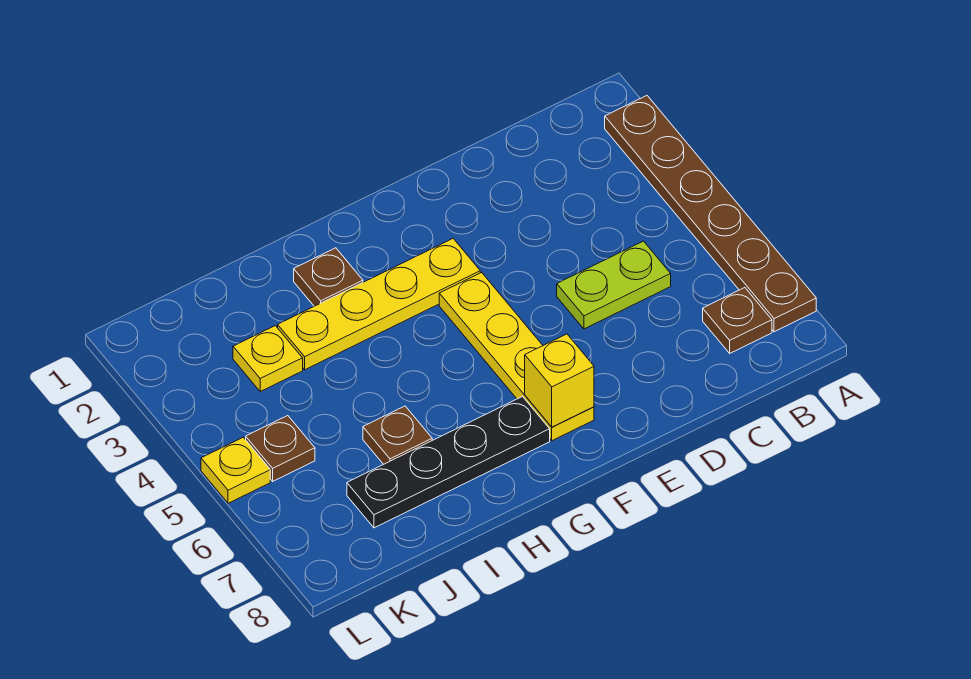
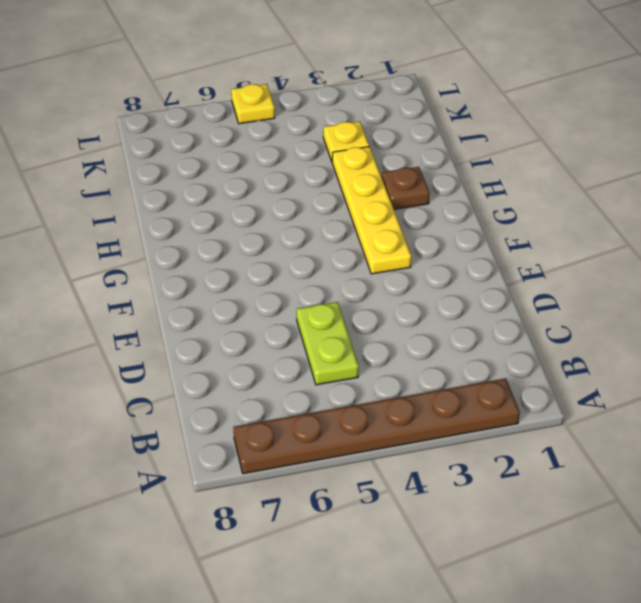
none -> brown 1x1 plate [703,288,772,353]
none -> yellow 1x4 plate [439,272,594,441]
none -> black 1x4 plate [347,397,550,528]

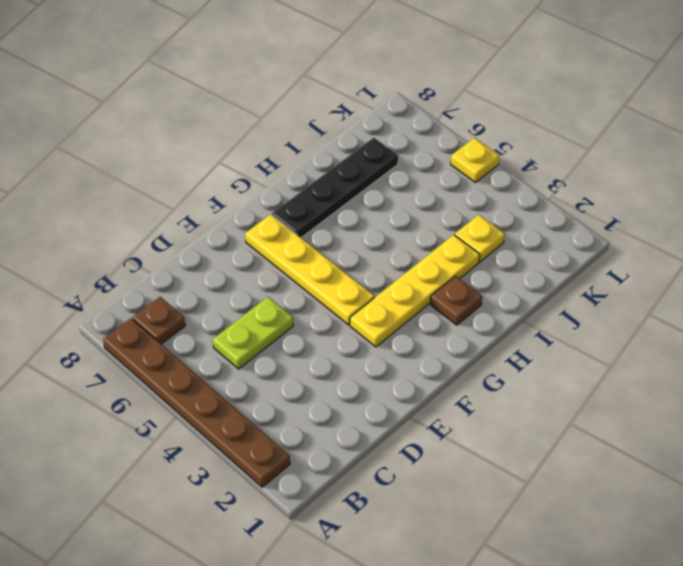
none -> brown 1x1 plate [363,406,432,464]
none -> brown 1x1 plate [246,416,315,481]
none -> yellow 1x1 brick [525,334,594,427]

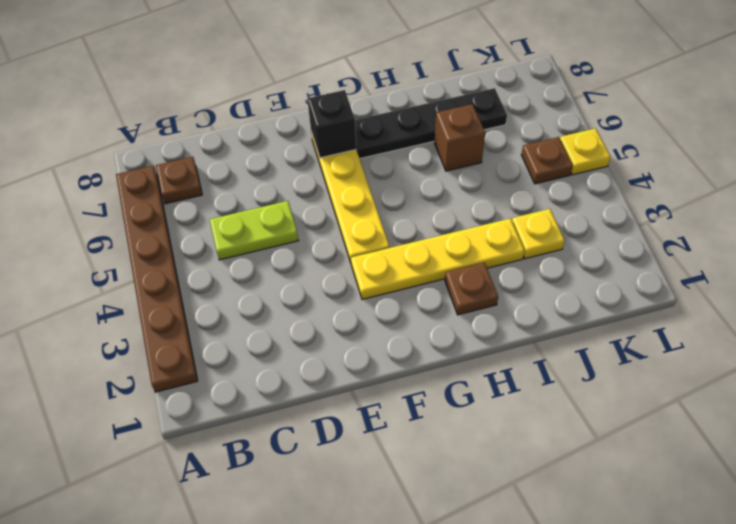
black 1x1 brick [307,90,356,158] -> yellow 1x1 brick [525,334,594,427]
brown 1x1 brick [434,104,485,171] -> brown 1x1 plate [363,406,432,464]

